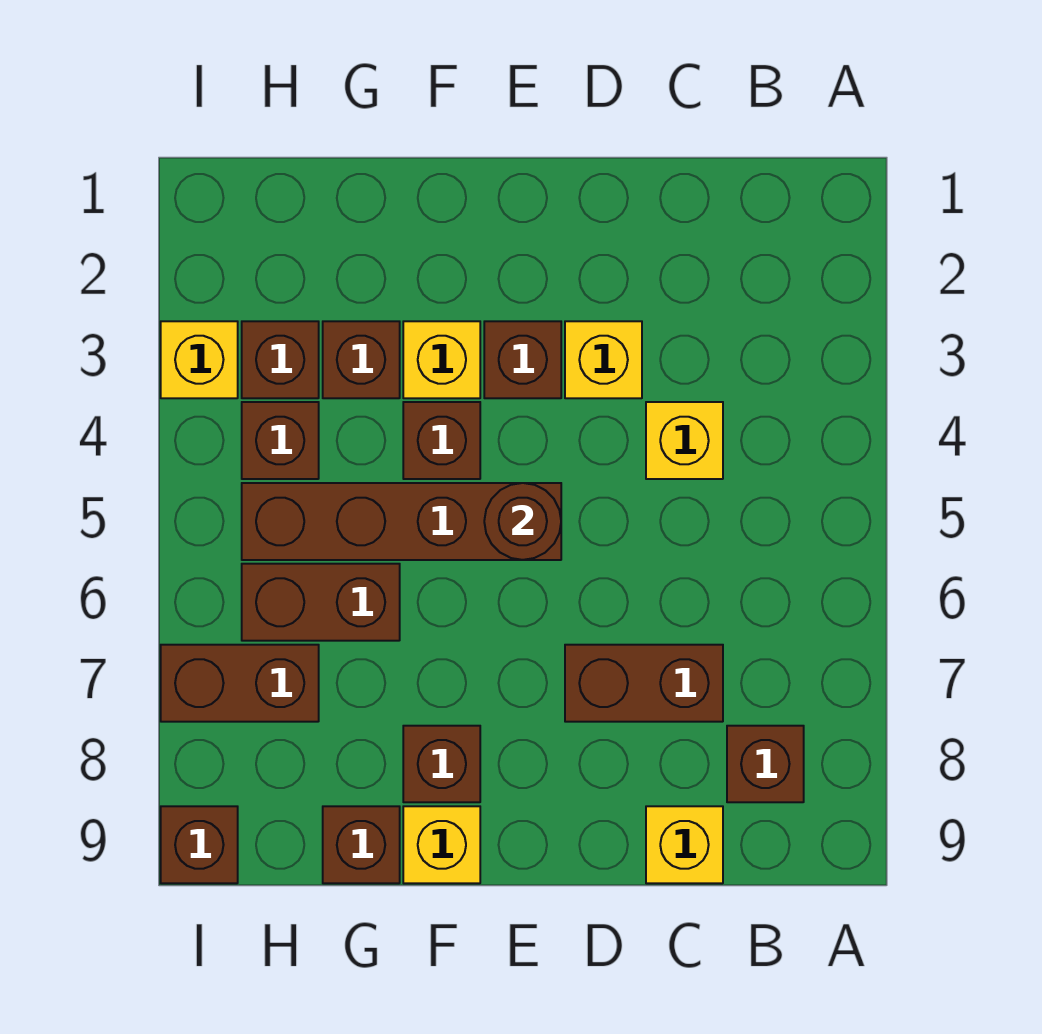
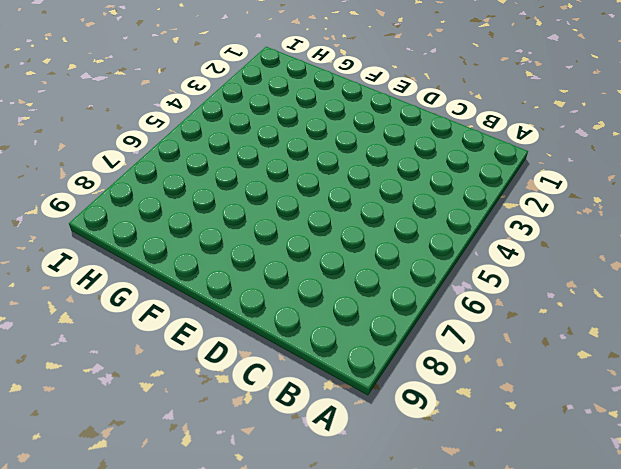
none -> brown 1x1 brick [727,726,804,802]
none -> yellow 1x1 brick [646,402,723,479]
none -> brown 1x2 brick [565,645,723,722]

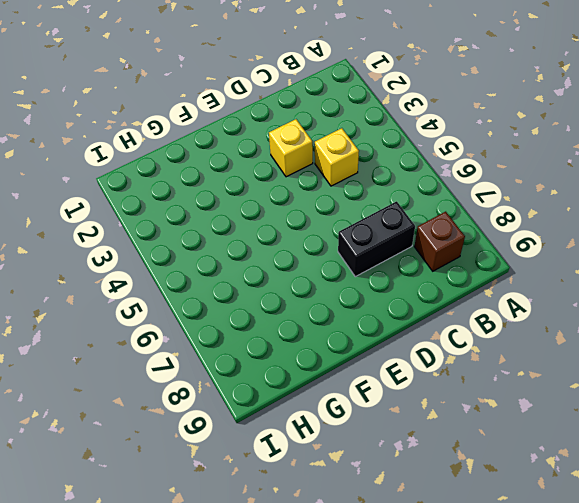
black 1x2 brick [338,201,415,277] -> brown 1x2 brick [565,645,723,722]
none -> yellow 1x1 brick [646,806,723,883]
none -> brown 1x1 brick [484,321,561,398]
none -> brown 1x4 brick [242,483,561,560]

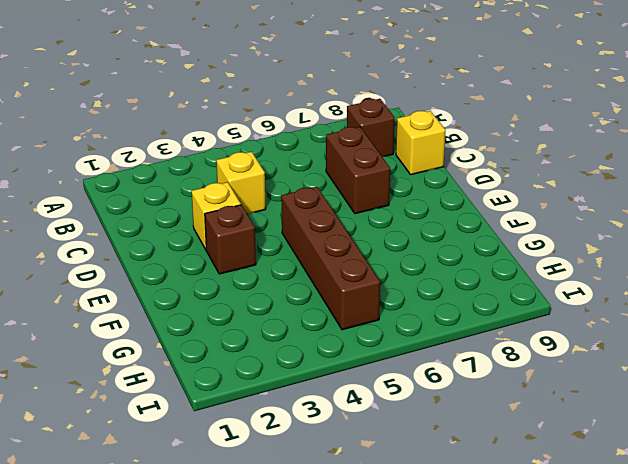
none -> yellow 1x1 brick [403,321,480,398]
none -> brown 1x1 brick [403,402,480,479]
none -> brown 1x1 brick [403,726,480,802]

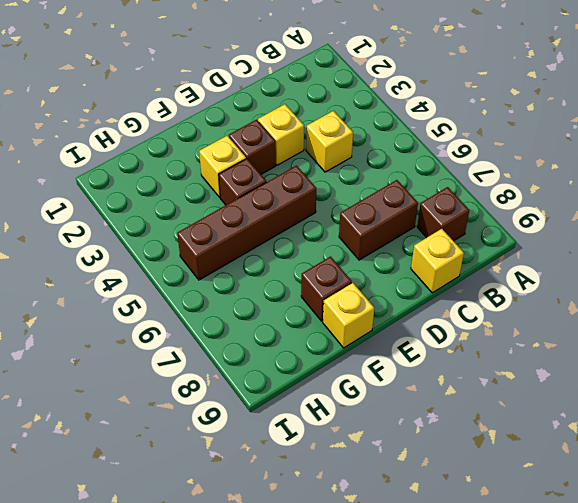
none -> brown 1x1 brick [323,321,400,398]
none -> brown 1x2 brick [242,564,400,641]
none -> brown 1x1 brick [323,806,400,883]

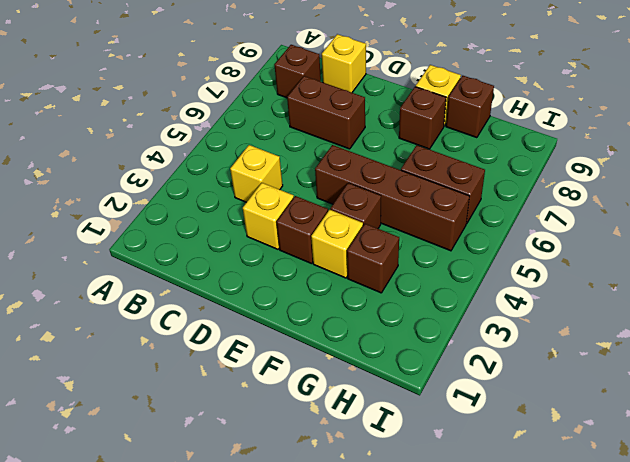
none -> brown 1x1 brick [242,321,319,398]
none -> brown 1x1 brick [242,402,319,479]
none -> brown 1x2 brick [161,645,319,722]

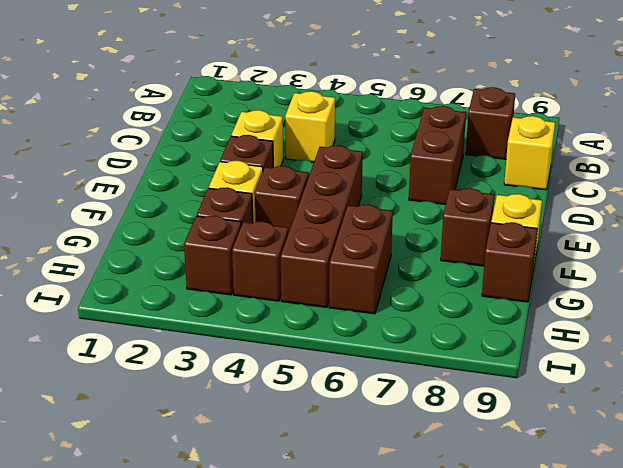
none -> brown 1x2 brick [161,645,319,722]
none -> yellow 1x1 brick [161,321,238,398]
none -> brown 1x1 brick [161,806,238,883]

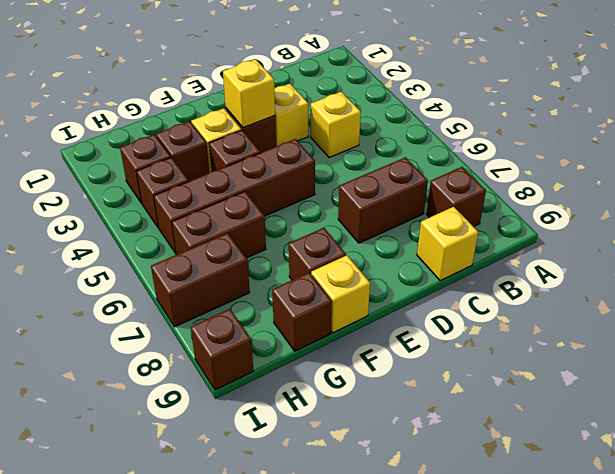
yellow 1x1 brick [223,59,275,128] -> yellow 1x1 brick moved to [161,321,238,398]
none -> brown 1x1 round brick [484,483,561,560]

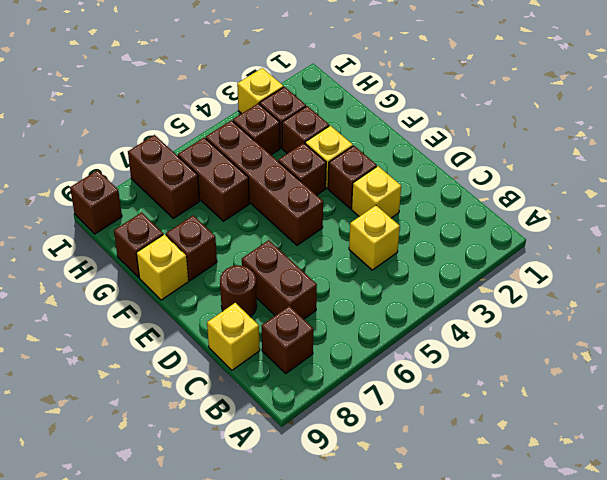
brown 1x1 round brick [220,265,257,317] -> brown 1x1 round brick moved to [484,483,561,560]

